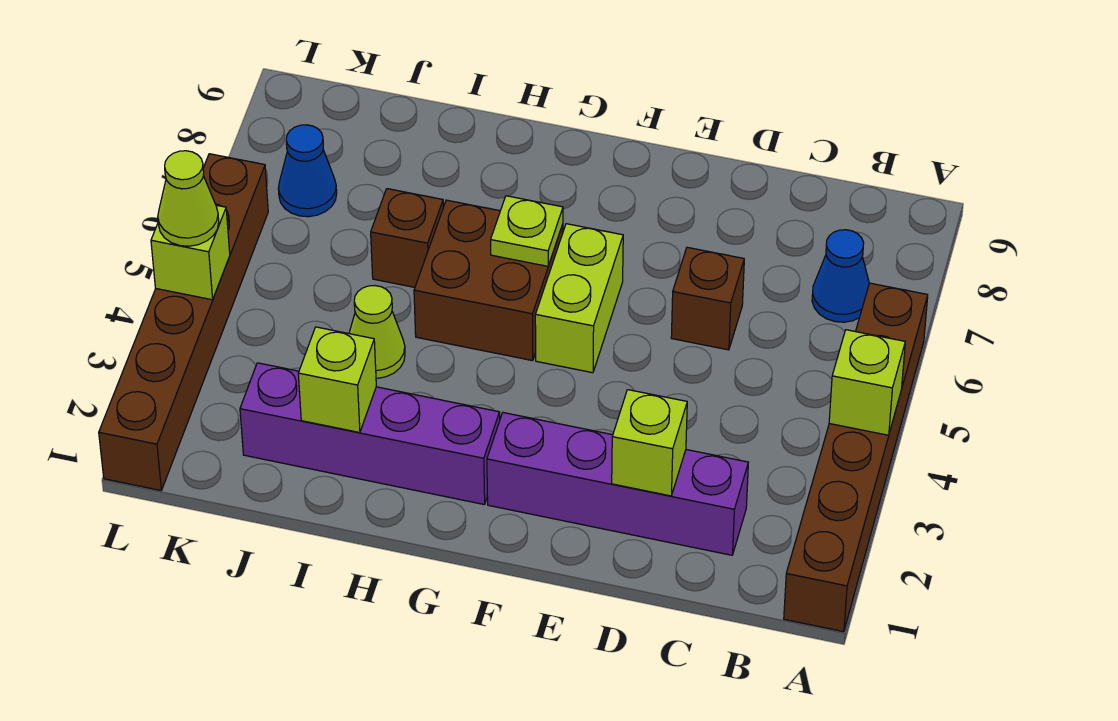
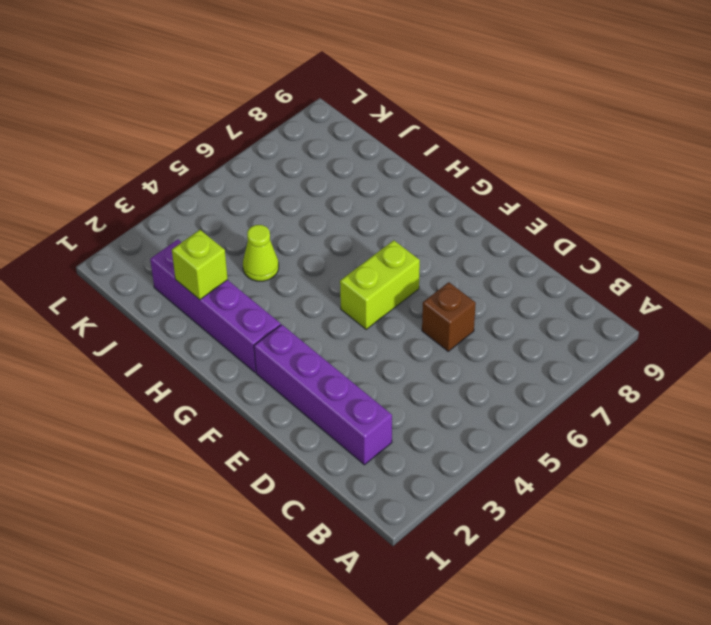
none -> brown 1x6 brick [784,283,928,632]
none -> blue 1x1 cone [812,230,869,322]
none -> brown 2x2 brick [414,200,563,361]

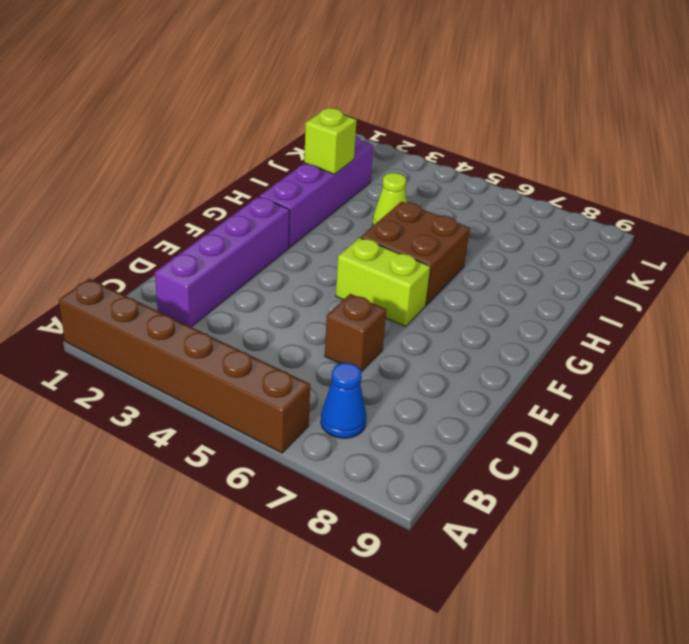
none -> brown 1x1 brick [371,189,443,287]
none -> blue 1x1 cone [278,125,337,217]
none -> brown 1x6 brick [99,154,268,490]

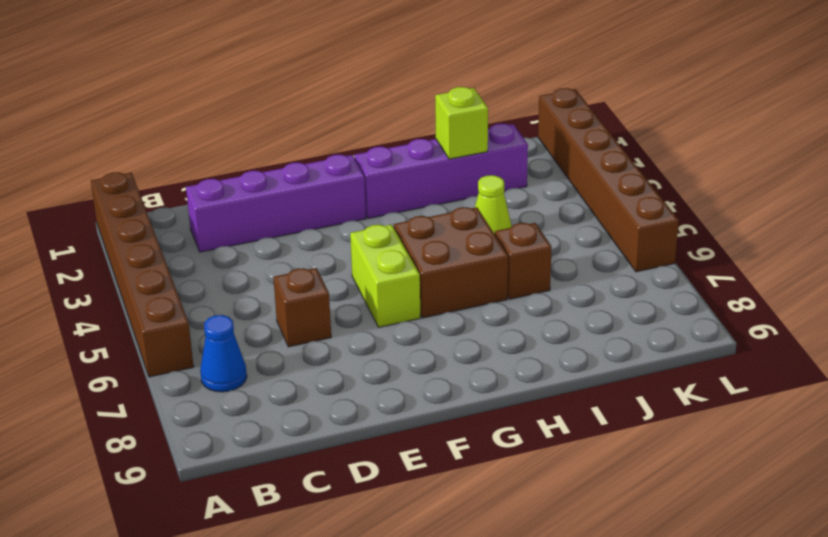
none -> blue 1x1 cone [278,125,337,217]
none -> lime 1x1 brick [829,330,905,435]
none -> lime 1x1 brick [612,390,687,496]

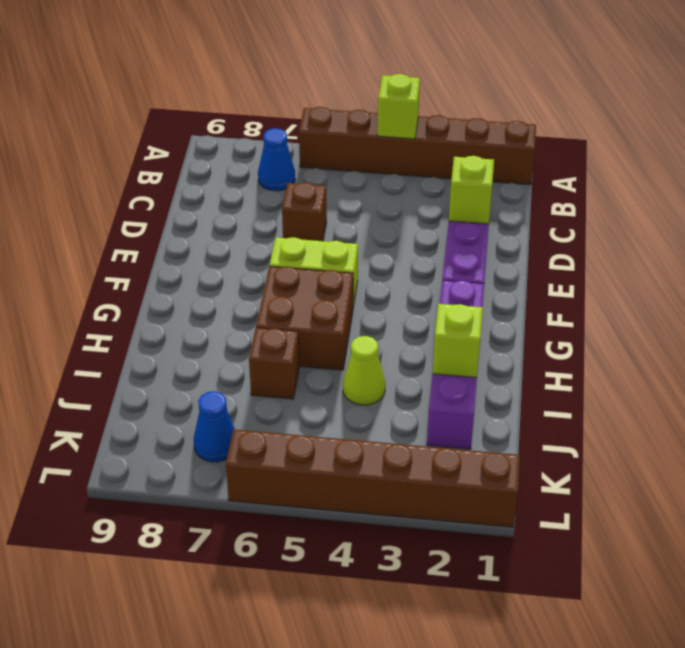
none -> lime 1x1 plate [491,196,563,266]
none -> lime 1x1 brick [151,205,230,300]
none -> lime 1x1 cone [158,151,219,246]

